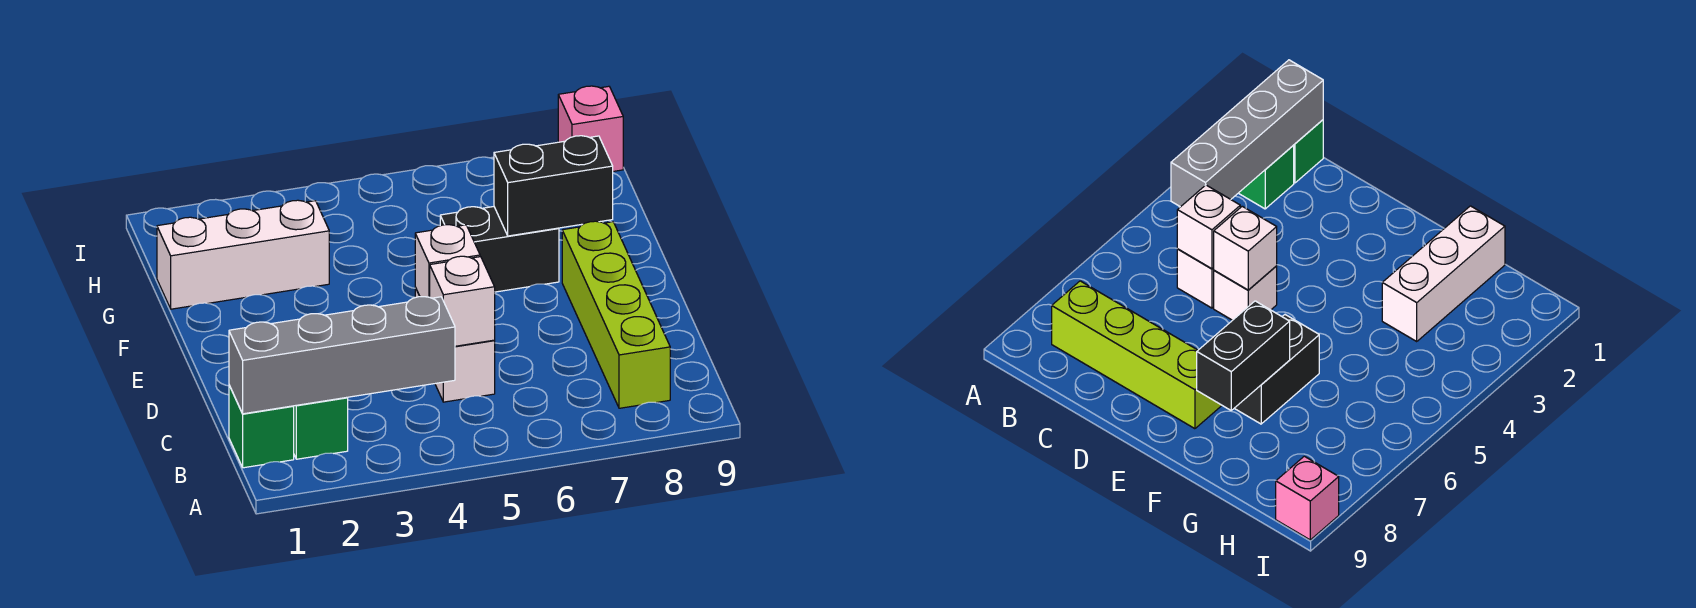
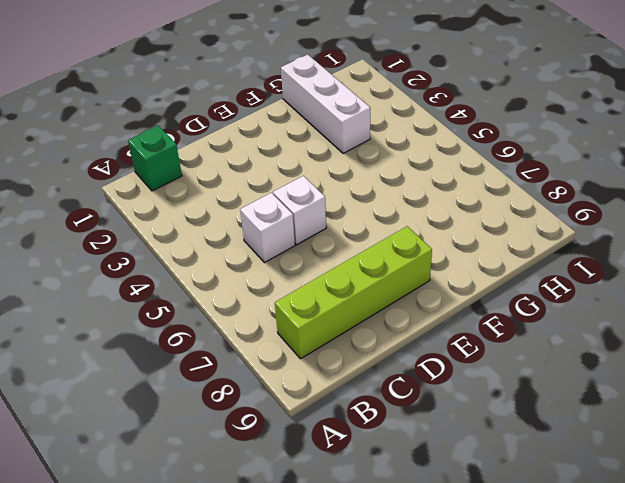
none -> green 1x1 brick [294,397,348,459]
none -> black 1x2 brick [440,207,559,292]
none -> pink 1x1 brick [558,86,623,171]

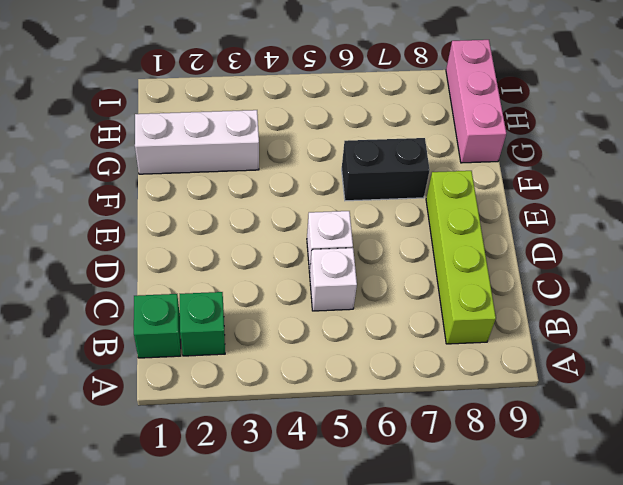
pink 1x3 brick [446,40,506,163] -> pink 1x1 brick [558,86,623,171]
none -> grey 1x4 brick [229,297,455,414]
none -> white 1x1 brick [430,256,495,346]
none -> white 1x1 brick [415,225,480,297]

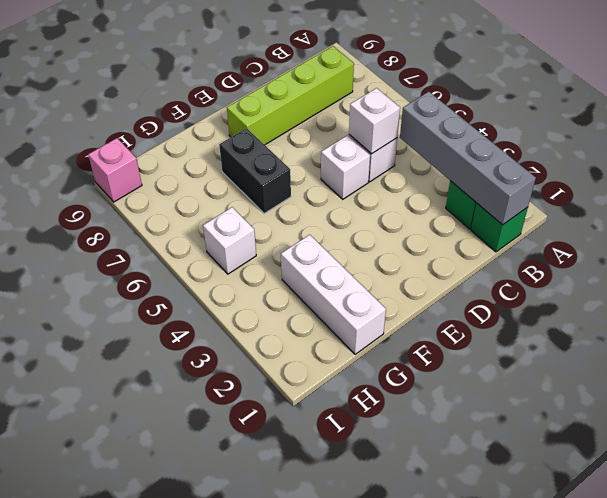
white 1x1 brick [203,207,256,274] -> white 1x1 brick moved to [415,225,480,297]
none -> black 1x2 brick [494,136,613,236]

